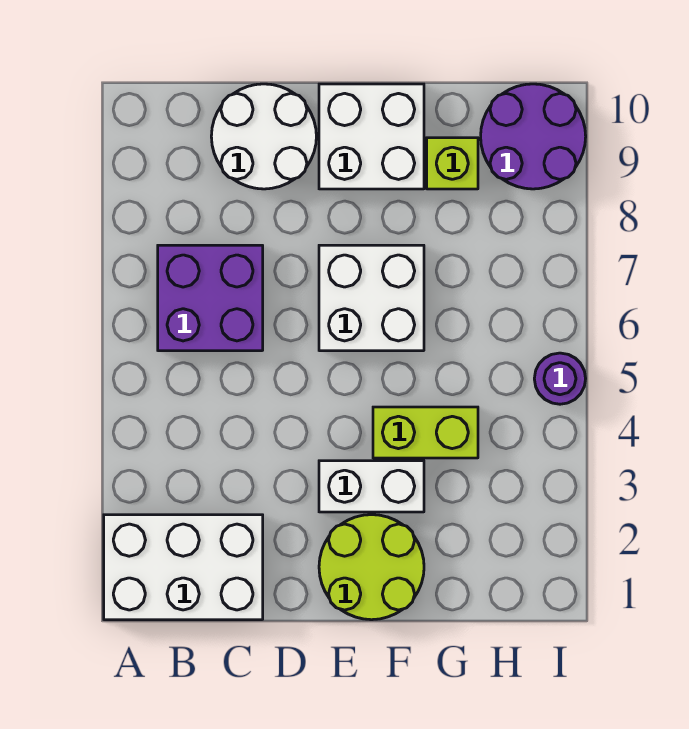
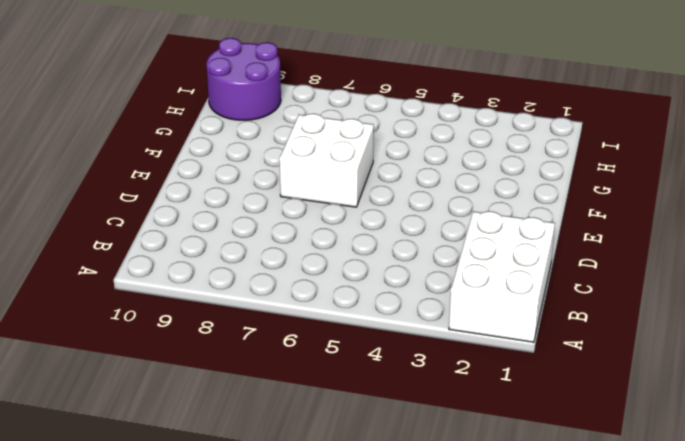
none -> purple 2x2 brick [158,245,263,351]
none -> white 2x2 round brick [211,84,316,189]

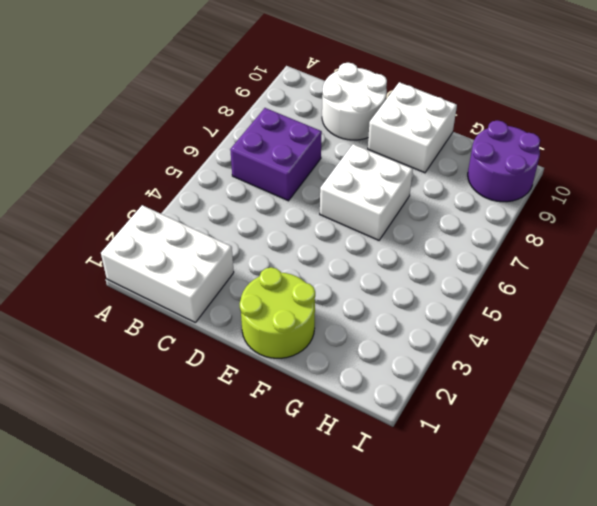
none -> white 1x2 brick [319,461,424,512]
none -> lime 1x2 brick [373,407,478,458]

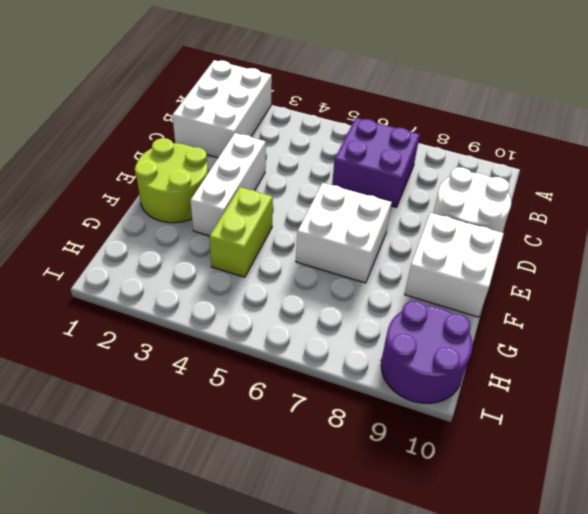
white 1x3 brick [190,133,266,236] -> white 1x2 brick [319,461,424,512]
none -> lime 1x1 brick [427,138,478,189]
none -> purple 1x1 round brick [534,353,586,404]

